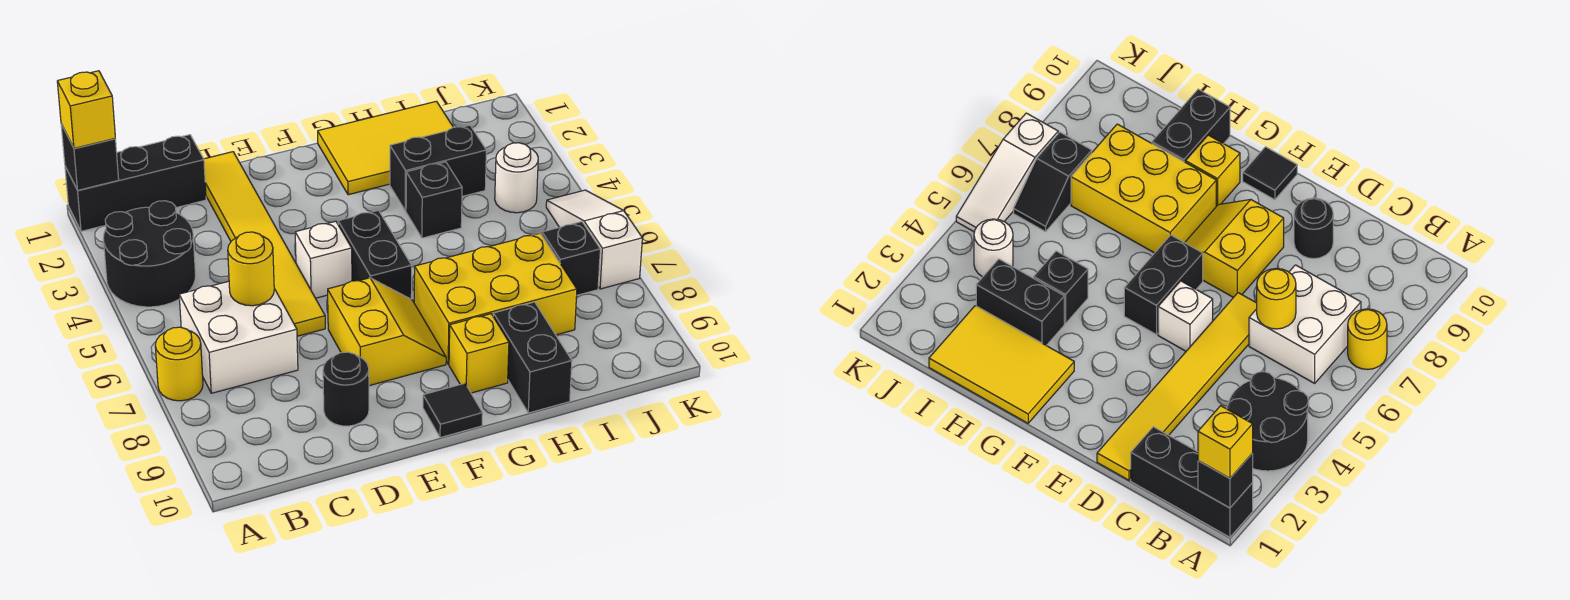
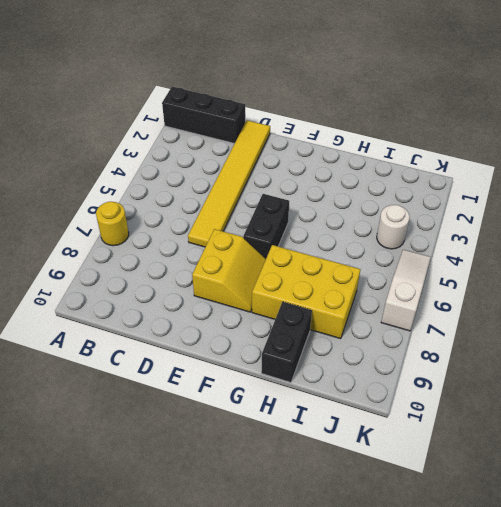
none -> black 2x2 round brick [103,201,196,307]
none -> white 2x2 brick [179,281,298,393]
none -> black 1x1 round brick [323,352,369,426]

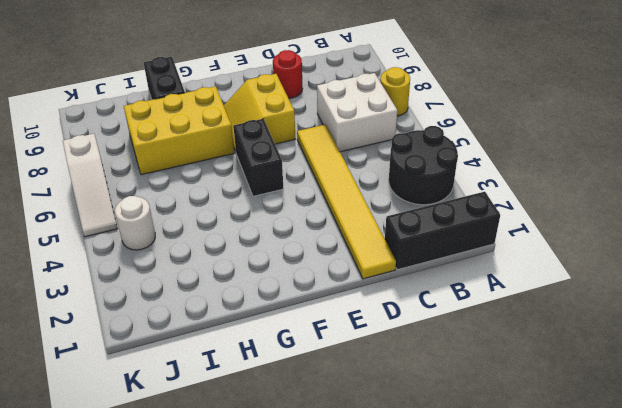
red 1x1 round brick [273,50,303,98] -> black 1x1 round brick [323,352,369,426]
none -> white 1x1 brick [295,221,352,298]
none -> black 1x1 tile [423,383,483,438]
none -> yellow 2x3 tile [318,101,453,195]

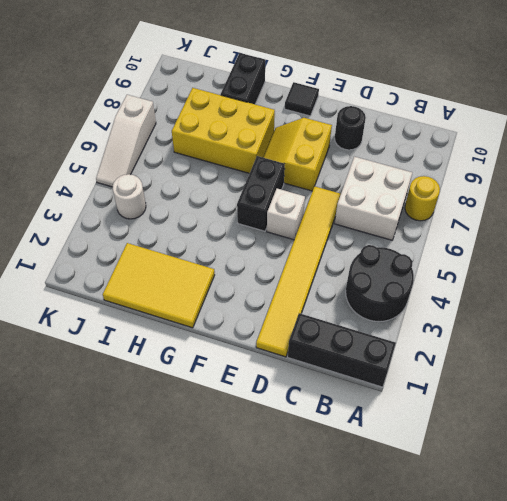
none -> yellow 1x1 brick [449,314,509,393]
none -> black 1x2 brick [390,125,486,211]
none -> black 1x1 brick [406,162,462,238]

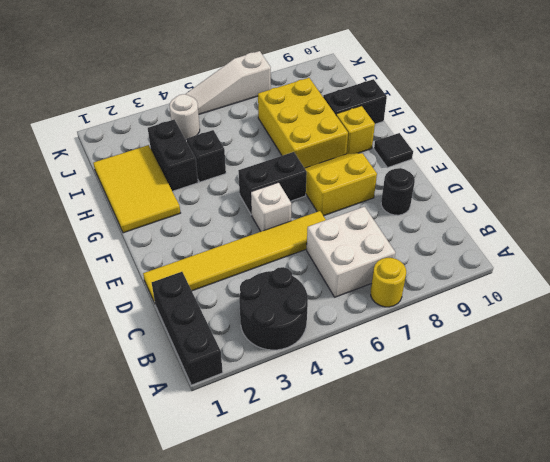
none -> black 1x2 slope [537,222,600,295]
none -> black 1x1 brick [61,124,119,190]
none -> yellow 1x1 round brick [228,232,274,306]

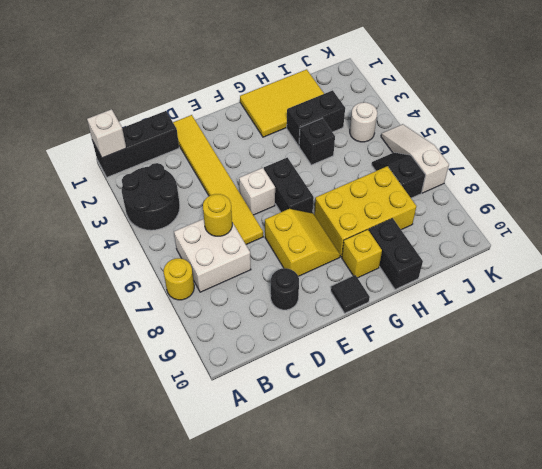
white 1x1 brick [87,109,126,158] -> black 1x1 brick [61,124,119,190]
none -> yellow 1x1 brick [57,71,115,148]

